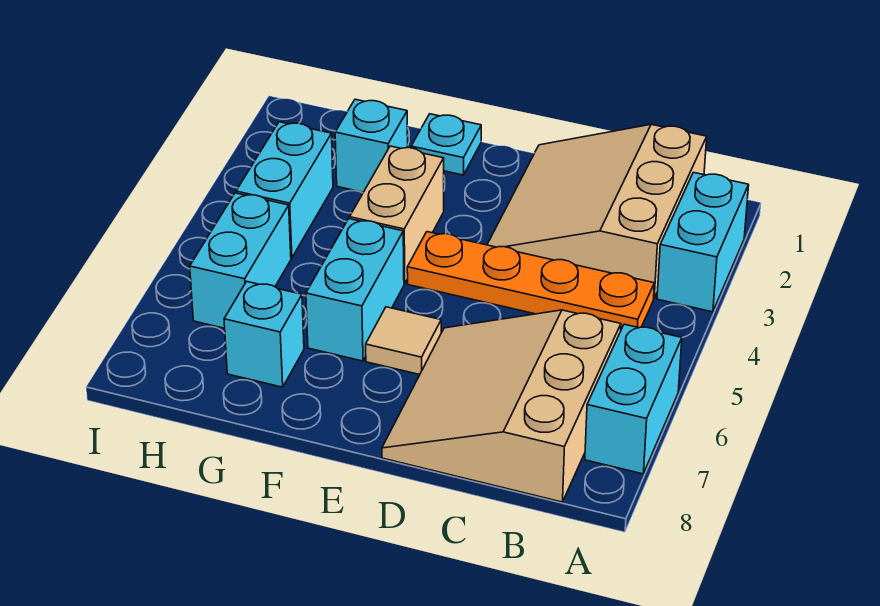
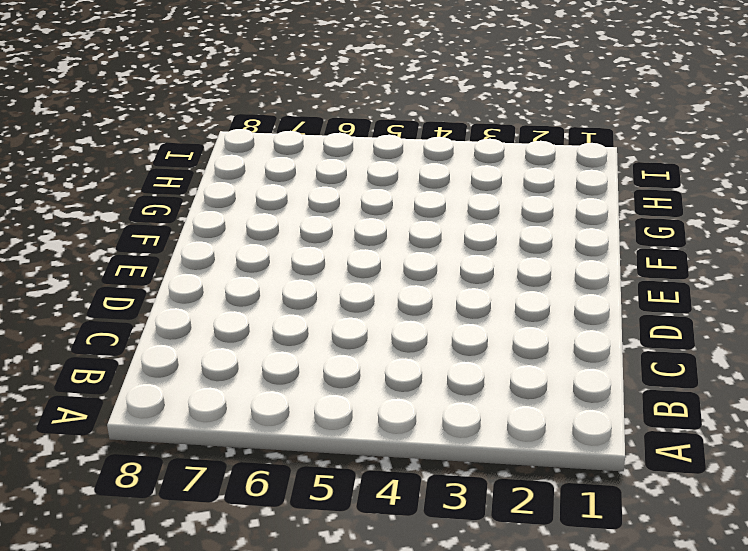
none -> cyan 1x2 brick [657,172,749,312]
none -> cyan 1x2 brick [585,324,682,474]
none -> tan 3x3 slope [487,124,707,298]

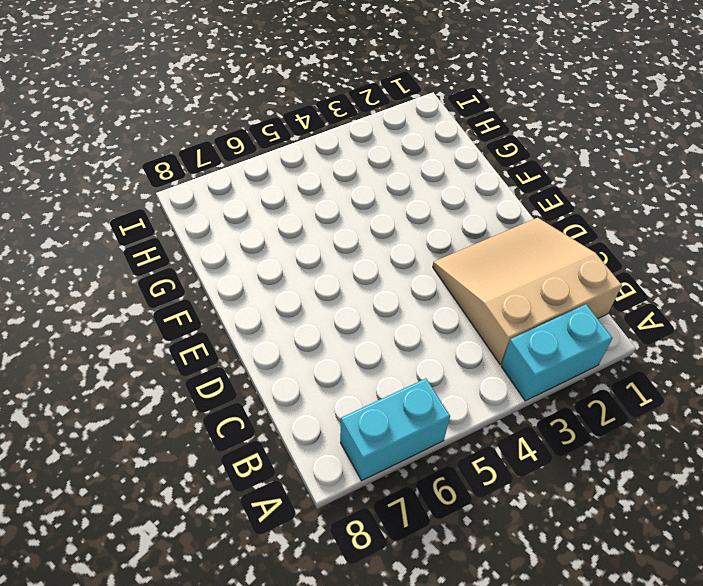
none -> orange 1x4 plate [407,232,654,329]
none -> tan 3x3 slope [382,310,621,502]
none -> tan 1x1 tile [366,307,441,375]

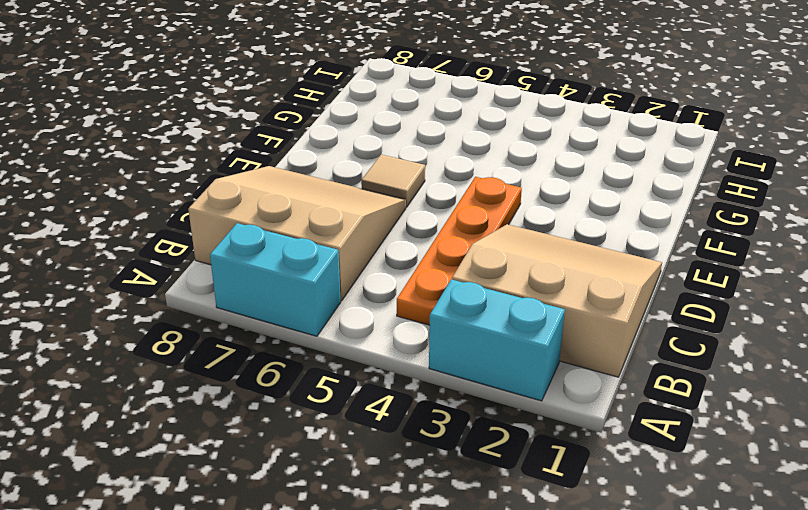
none -> cyan 1x1 plate [411,114,481,175]
none -> tan 1x2 brick [350,146,444,284]
none -> cyan 1x2 brick [306,219,404,361]

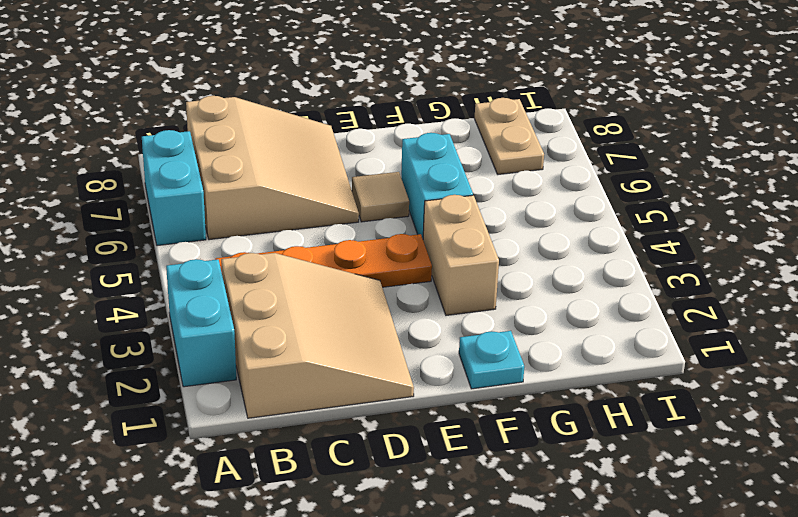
tan 1x2 plate [474,98,544,174] -> none
none -> cyan 1x1 brick [335,99,408,192]
none -> cyan 1x1 brick [224,281,304,387]
none -> cyan 1x2 brick [236,122,333,258]

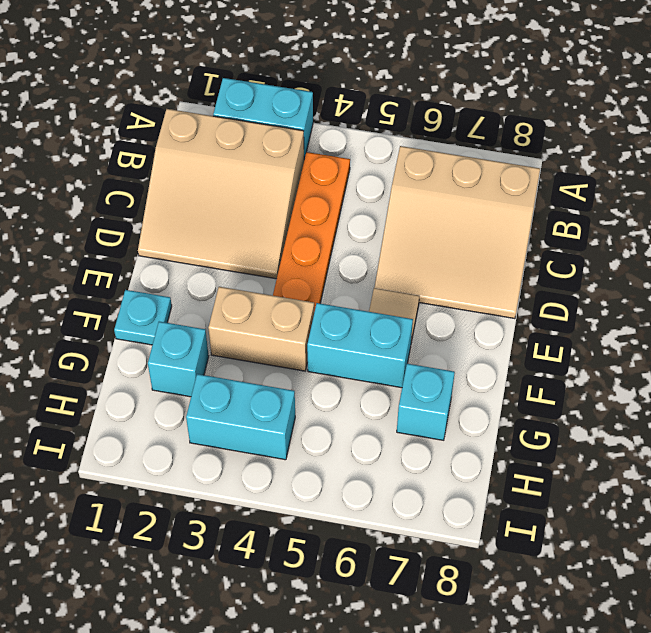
none -> cyan 1x2 brick [585,324,682,474]
none -> cyan 1x2 brick [190,193,291,328]

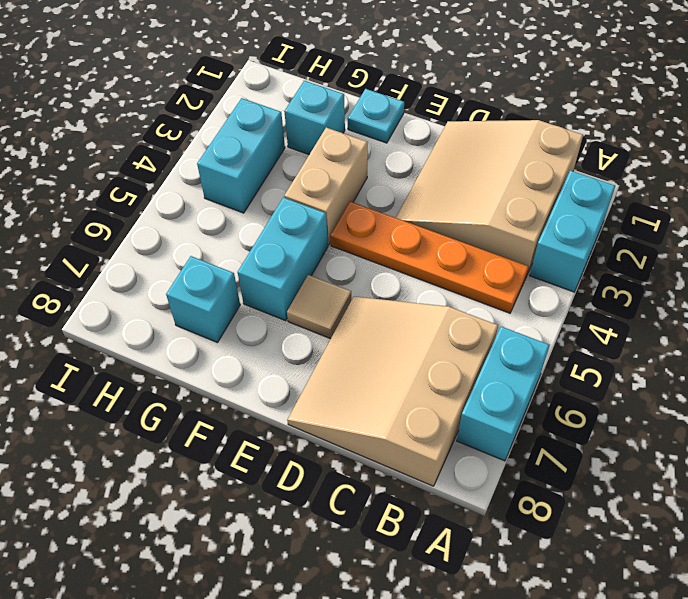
none -> cyan 1x2 brick [190,193,291,328]

